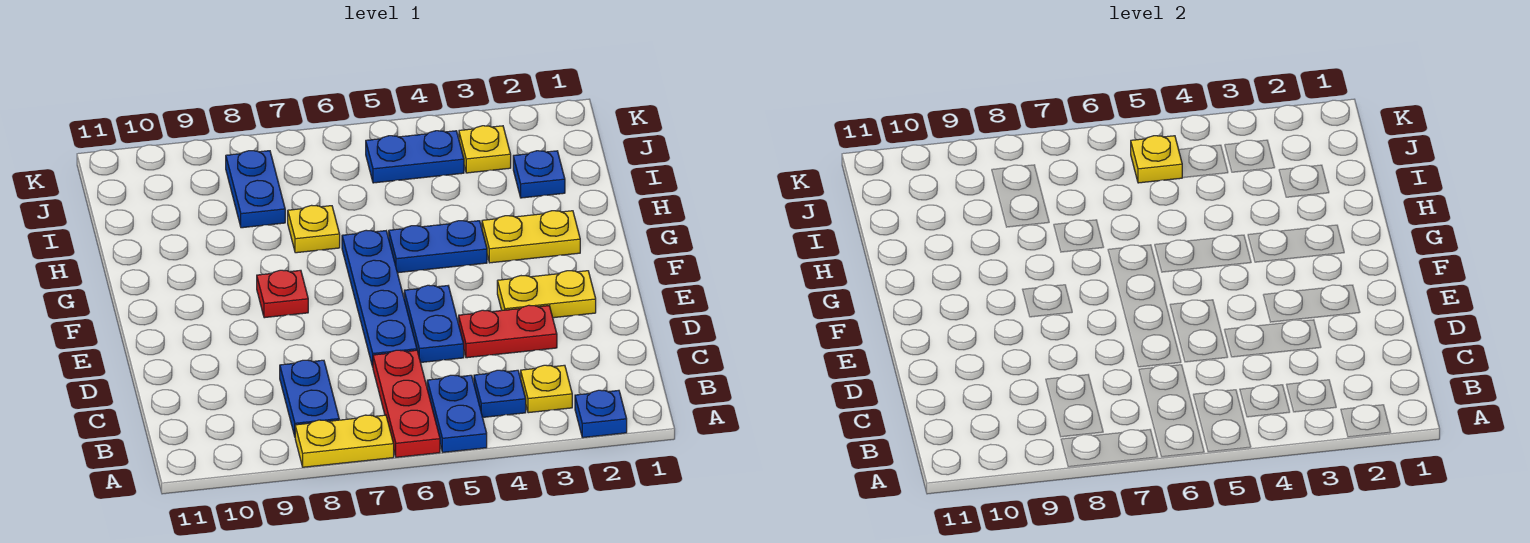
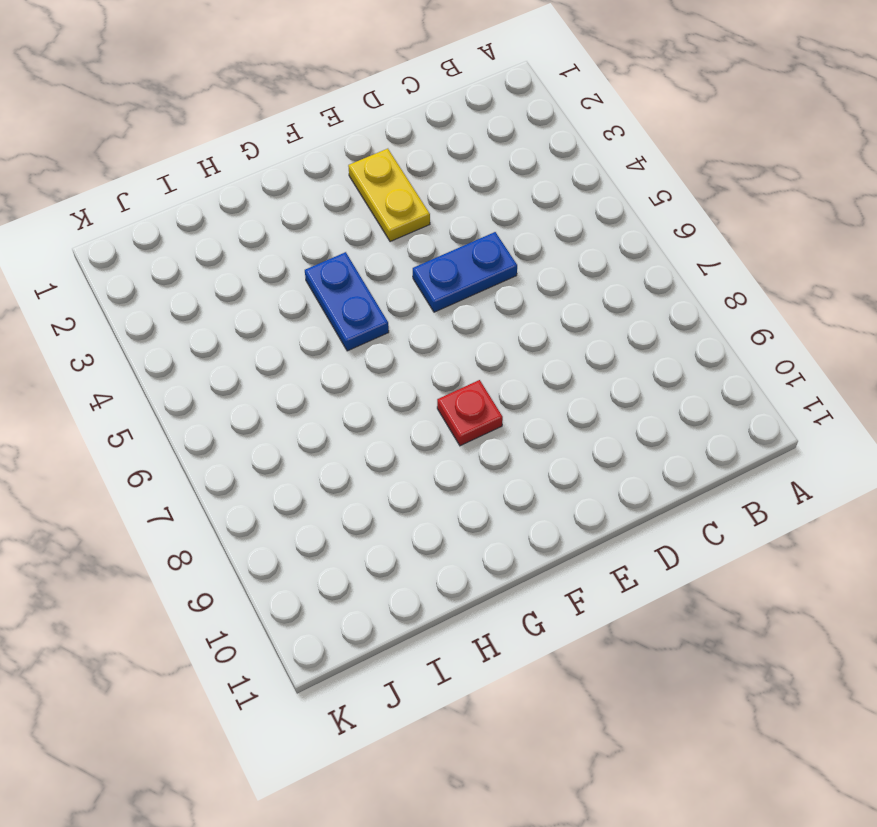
none -> blue 1x1 plate [575,390,627,438]
none -> blue 1x2 plate [427,375,487,452]
none -> red 1x3 plate [373,350,440,457]

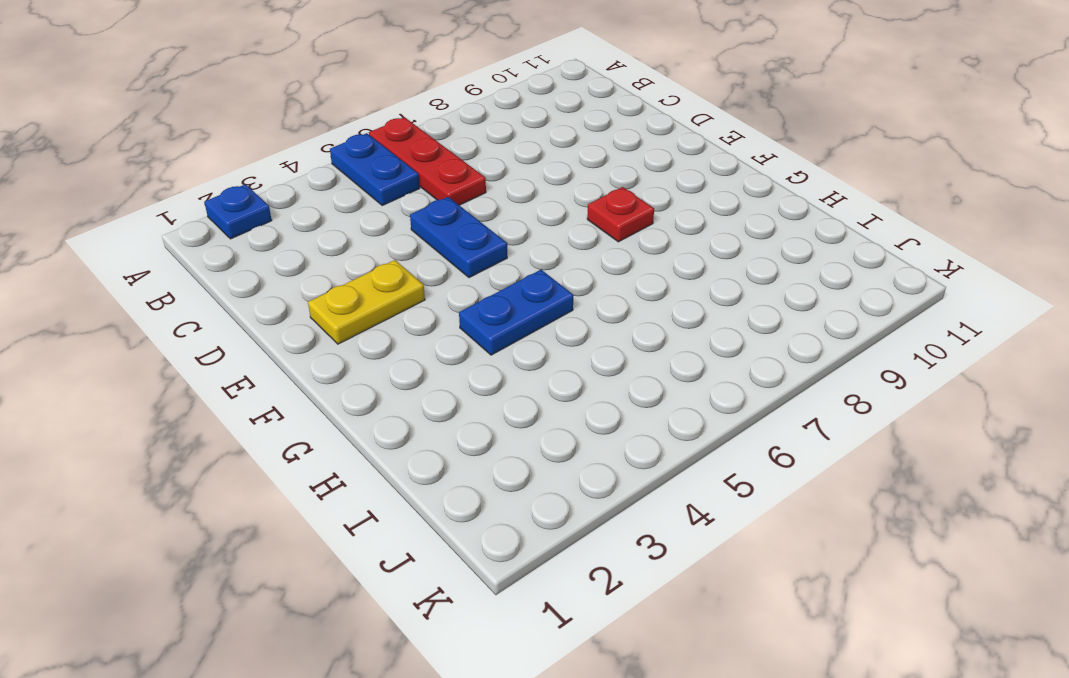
none -> yellow 1x2 plate [295,415,394,467]
none -> yellow 1x1 plate [521,365,572,413]
none -> blue 1x1 plate [474,370,526,417]

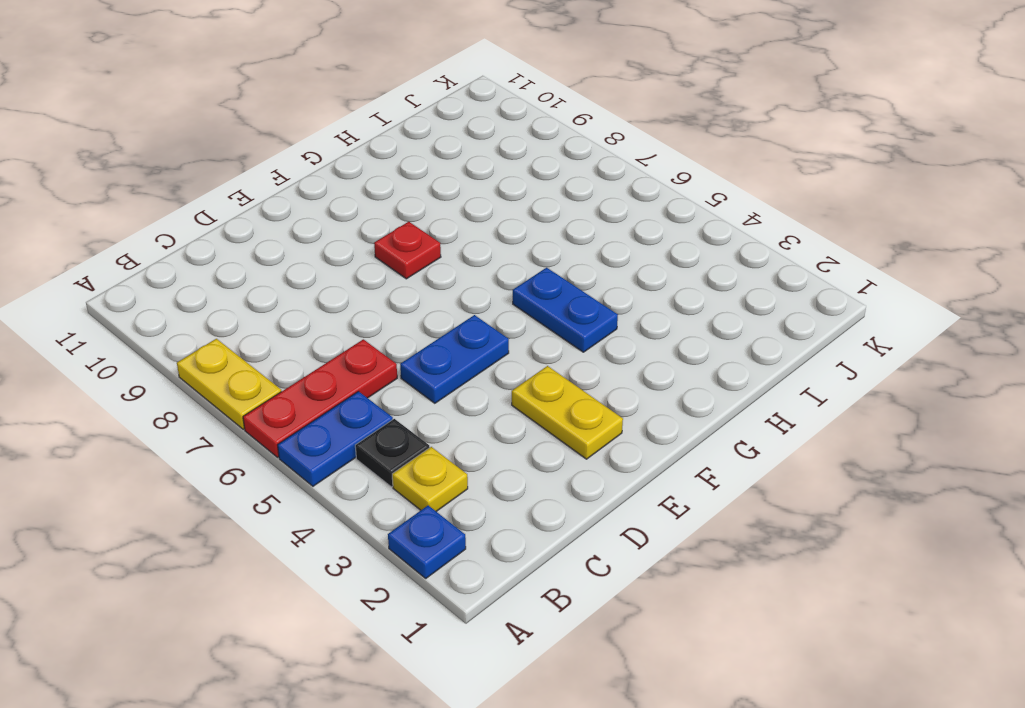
black 1x1 plate [355,419,430,487] -> blue 1x1 plate [474,370,526,417]
none -> blue 1x2 plate [280,360,339,436]
none -> red 1x2 plate [459,305,557,358]
none -> blue 1x4 plate [342,230,417,367]

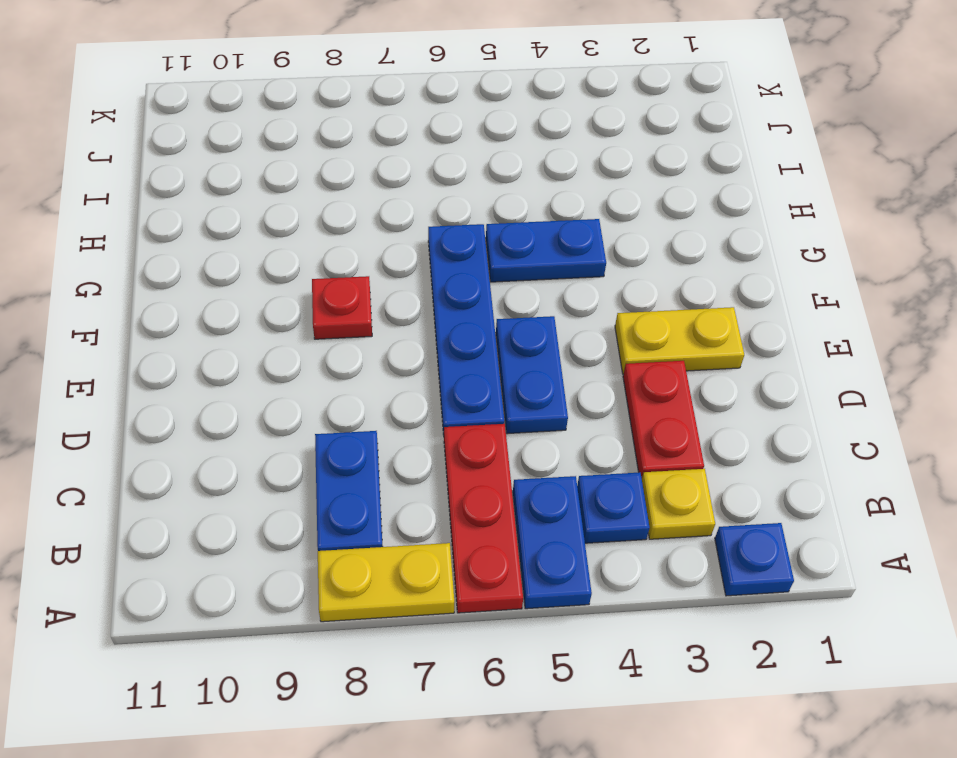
red 1x2 plate [623,361,704,478] -> red 1x2 plate turned to [459,305,557,358]
none -> yellow 1x2 plate [482,211,580,263]
none -> yellow 1x1 plate [288,205,340,253]
none -> blue 1x1 plate [513,151,565,198]

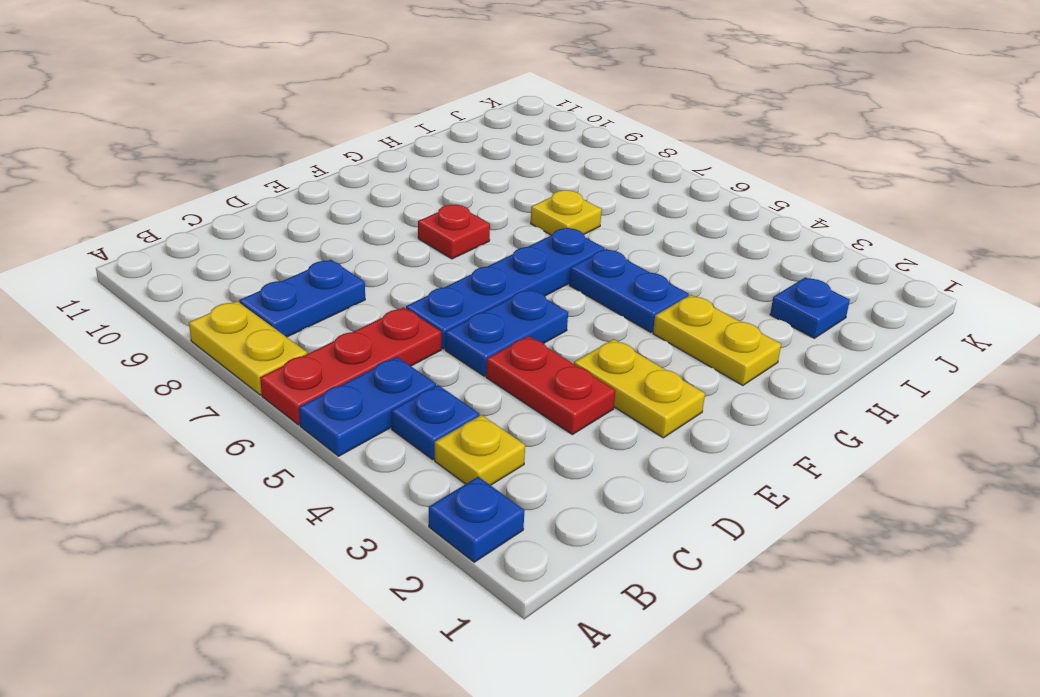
none -> blue 1x2 plate [226,151,285,228]
none -> yellow 1x1 plate [459,126,511,173]
none -> blue 1x2 plate [366,131,464,183]

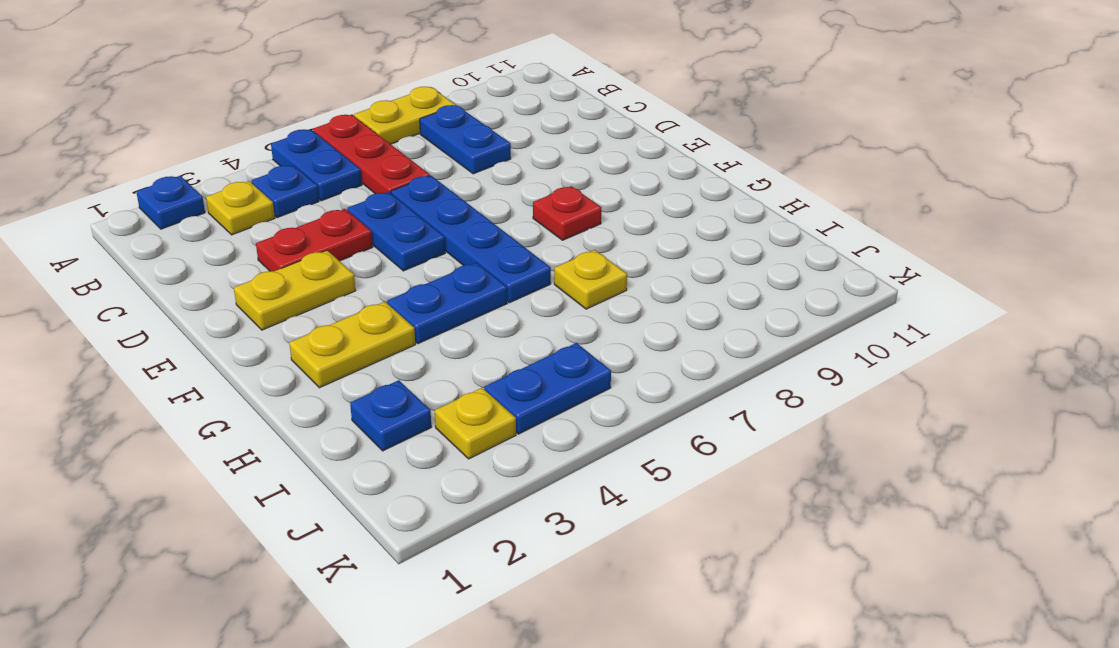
none -> blue 1x2 plate [226,151,285,228]
none -> yellow 1x1 plate [1131,136,1183,183]

